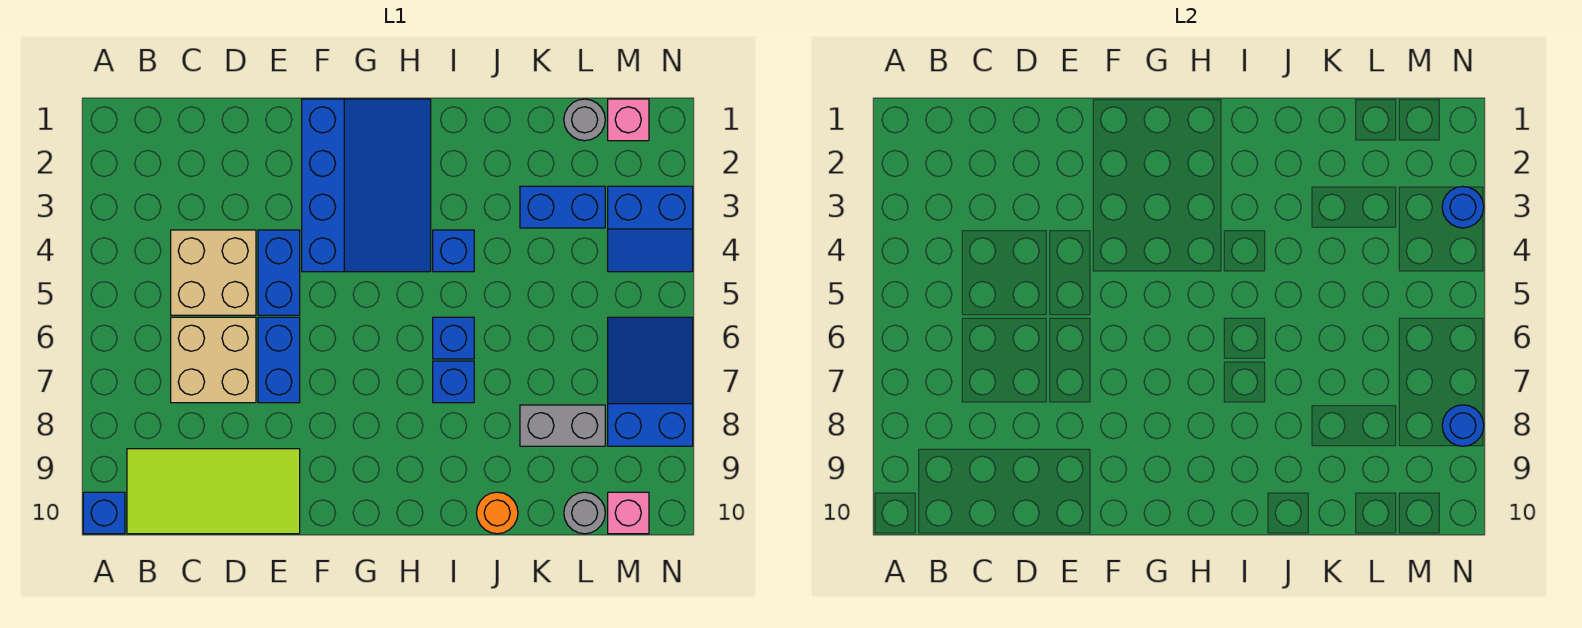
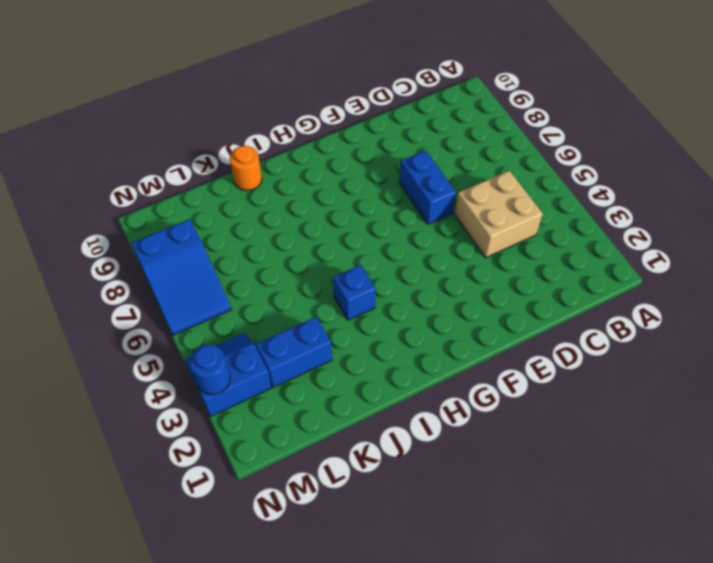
none -> blue 1x1 brick [83,492,125,534]
none -> lime 2x4 tile [127,449,300,534]
none -> tan 2x2 brick [171,317,256,403]

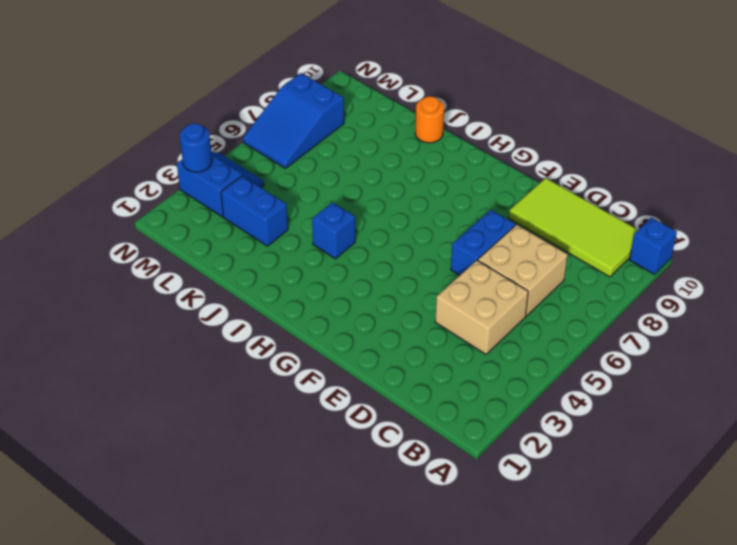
none -> blue 1x2 brick [258,230,300,315]
none -> blue 3x4 slope [302,99,431,272]
none -> blue 1x1 brick [433,317,474,359]

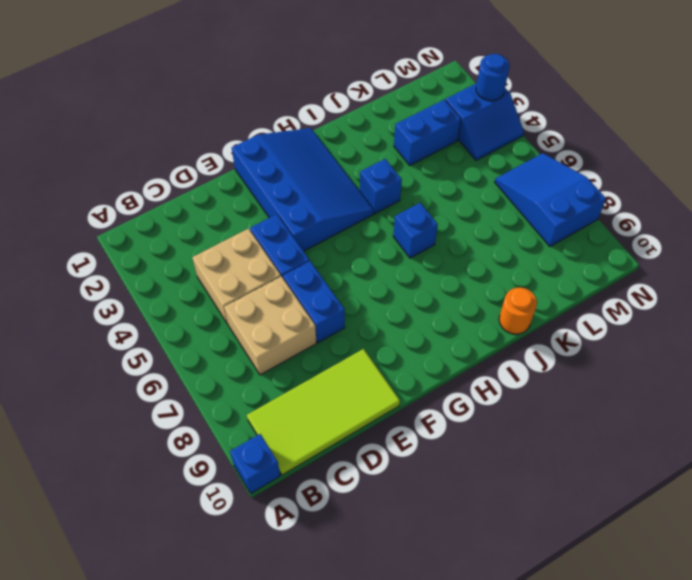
none -> blue 1x1 brick [433,361,474,403]
none -> grey 1x2 brick [520,405,605,446]
none -> grey 1x1 round brick [564,99,605,141]

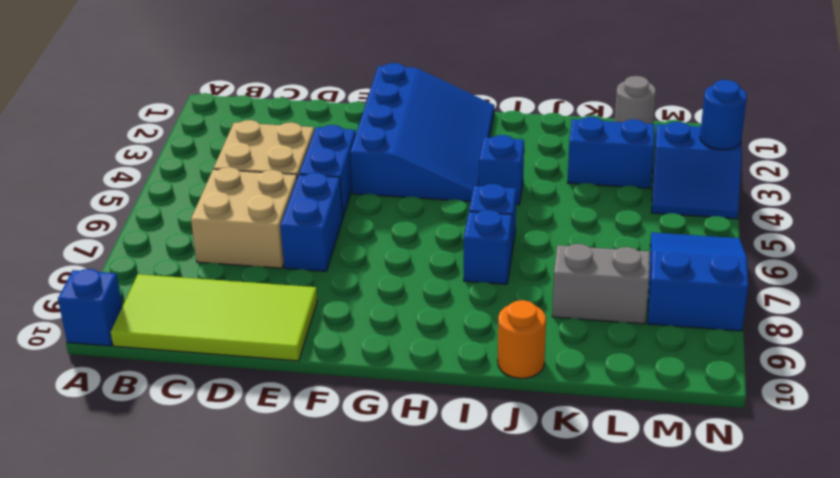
none -> grey 1x1 round brick [564,492,605,534]
none -> pink 1x1 brick [608,99,649,141]
none -> pink 1x1 brick [608,492,649,534]

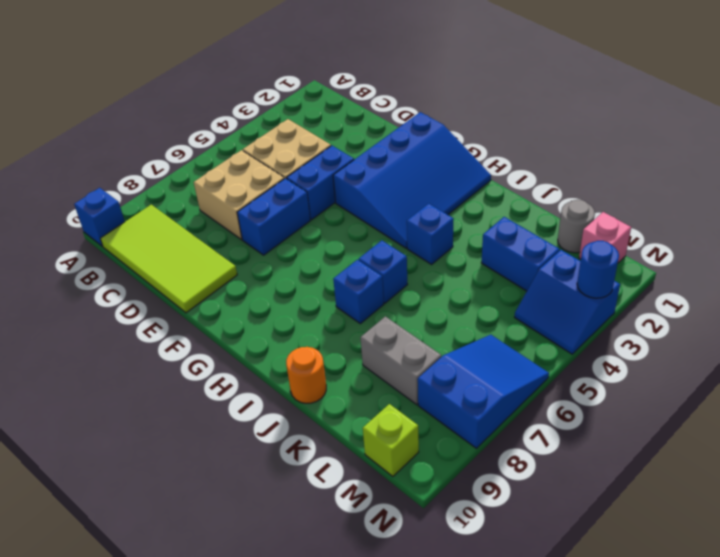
lime 1x1 brick [363,404,419,476] -> pink 1x1 brick [608,492,649,534]
none -> grey 1x1 round brick [564,492,605,534]
none -> blue 1x1 round brick [1442,405,1484,446]

